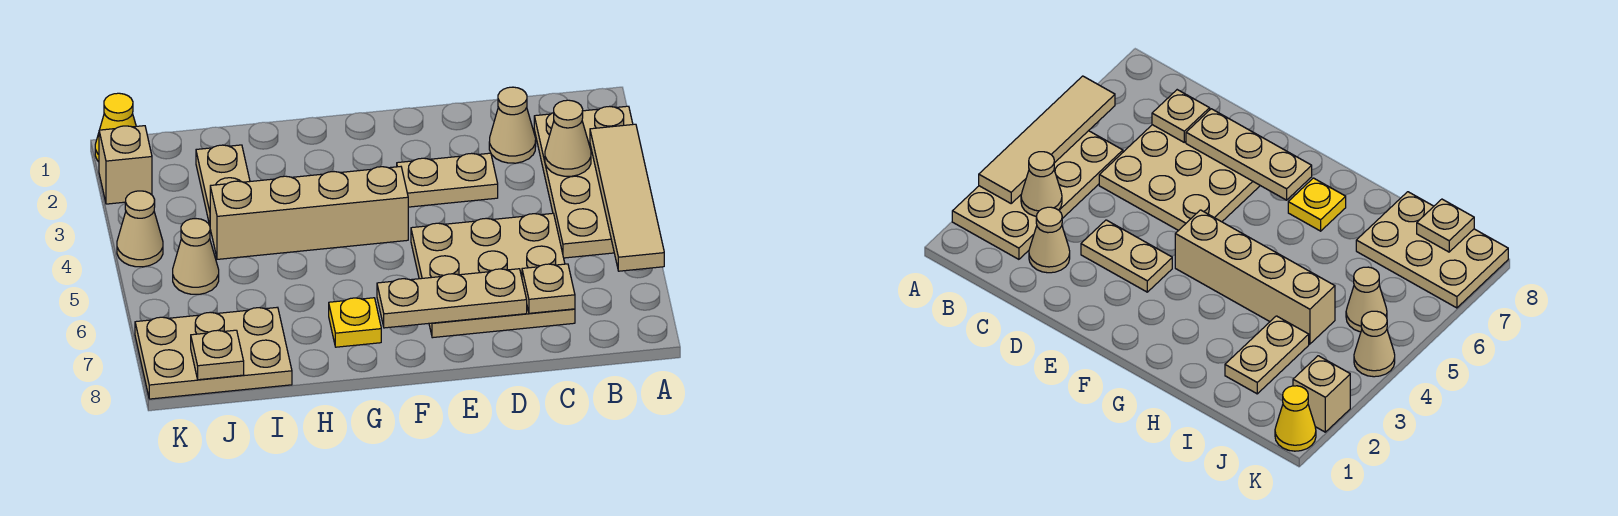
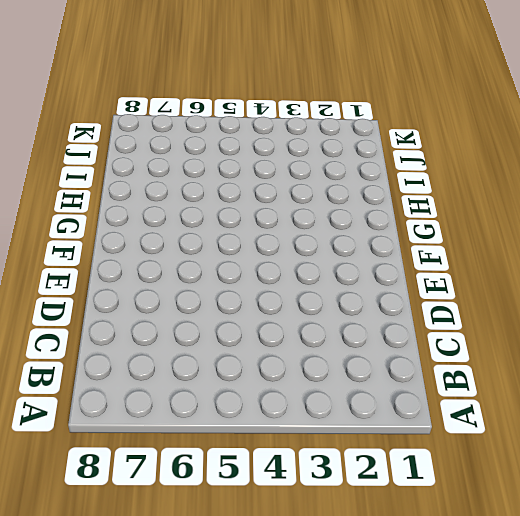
none -> tan 2x4 plate [534,106,633,258]
none -> tan 1x1 cone [489,87,536,163]
none -> tan 3x3 plate [411,213,575,338]

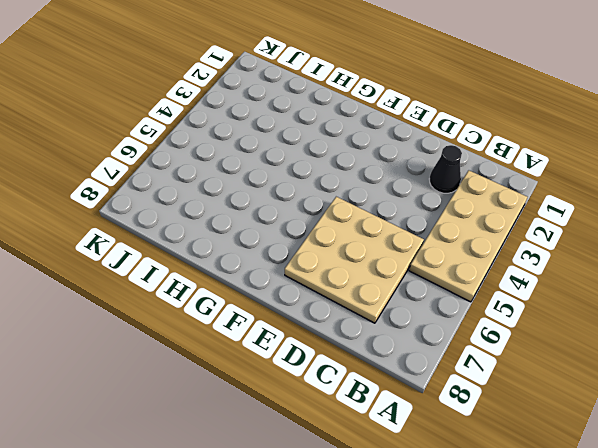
black 1x1 cone [429,145,462,193] -> tan 1x1 cone [489,87,536,163]
none -> tan 1x2 plate [397,153,498,207]
none -> tan 1x4 brick [210,167,408,259]
none -> yellow 1x1 plate [329,298,381,347]

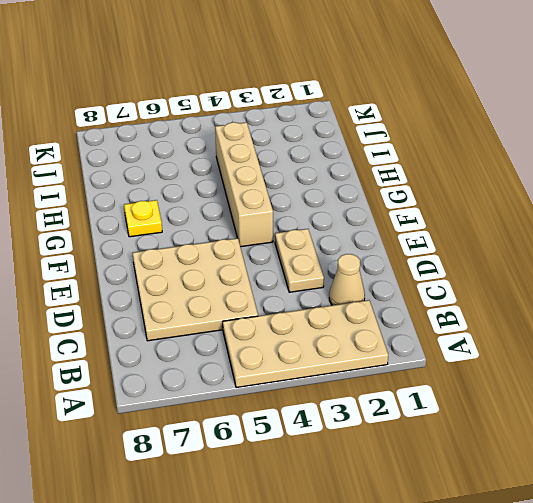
none -> tan 1x2 plate [196,145,250,225]
none -> tan 2x3 plate [135,307,292,399]
none -> tan 1x1 cone [173,219,219,294]

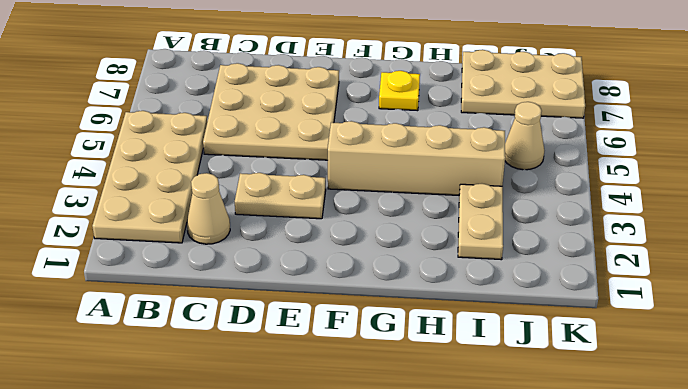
none -> yellow 1x1 cone [95,93,136,162]
none -> tan 1x1 brick [99,126,152,204]
none -> tan 1x1 cone [117,191,163,267]

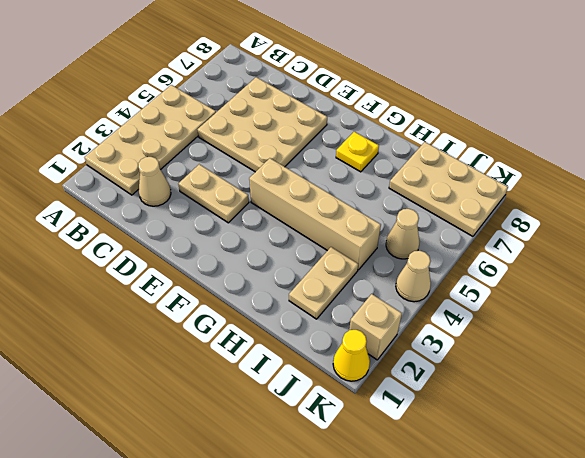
none -> tan 1x4 tile [590,124,664,271]
none -> tan 1x1 cone [545,100,591,176]
none -> tan 1x1 plate [522,264,575,313]

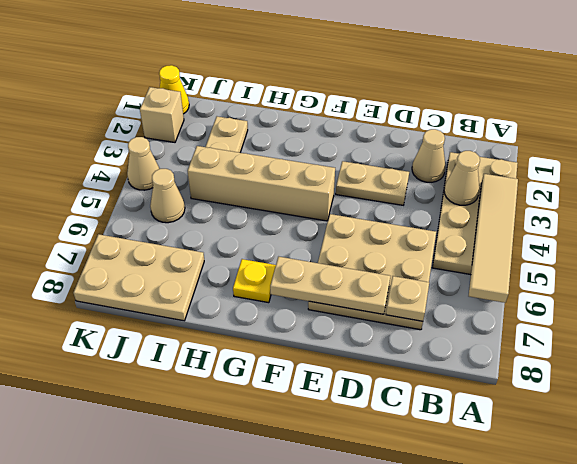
none -> tan 1x1 plate [191,330,244,380]

